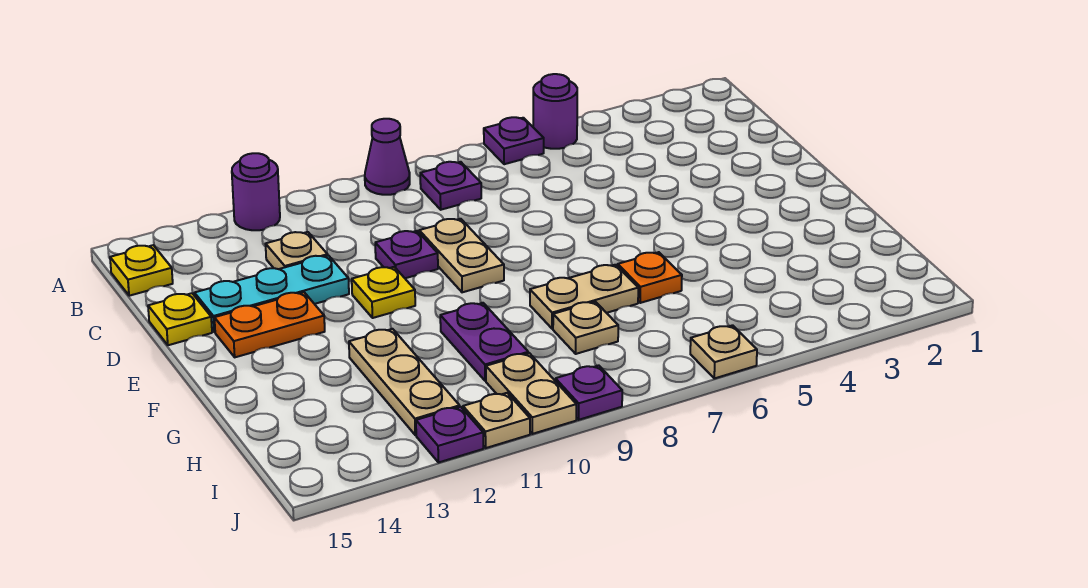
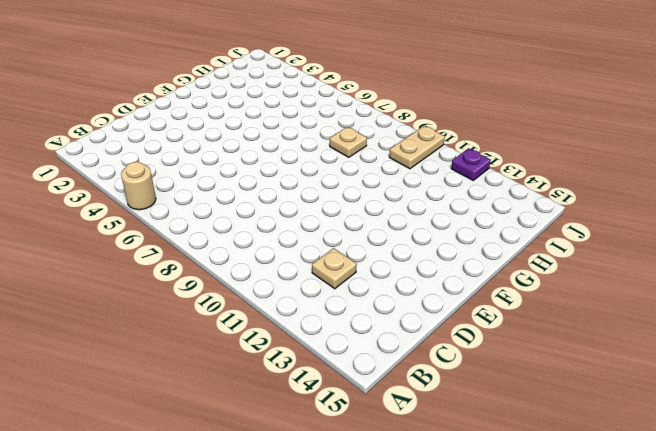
tan 1x1 round brick [121,162,156,210] -> purple 1x1 round brick [533,74,577,149]
none -> purple 1x1 plate [484,117,544,164]
none -> purple 1x1 cone [365,119,410,195]
none -> purple 1x1 round brick [232,153,280,230]

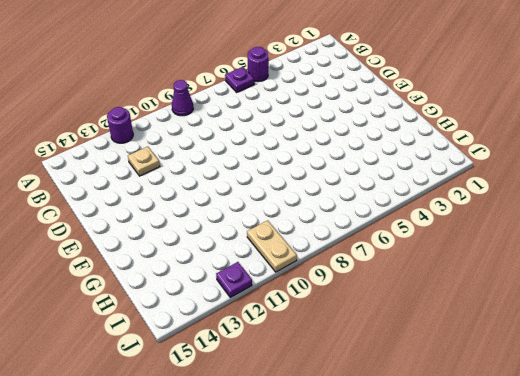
none -> purple 1x1 plate [420,162,481,210]
none -> yellow 1x1 plate [110,245,173,296]
none -> tan 1x2 plate [419,219,504,292]

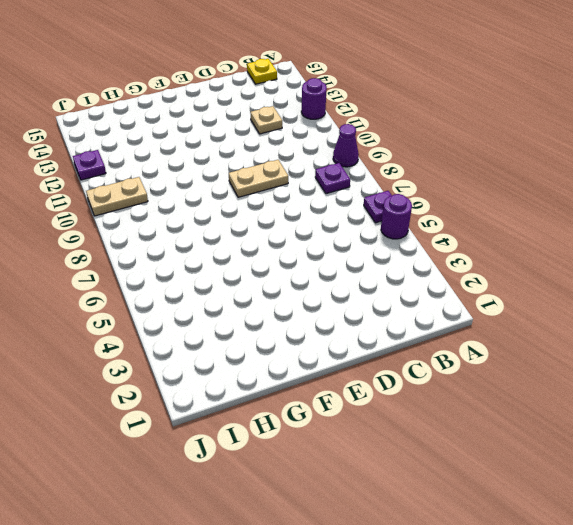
none -> purple 1x1 plate [375,231,438,278]
none -> cyan 1x3 plate [194,255,349,332]
none -> yellow 1x1 plate [148,293,212,345]

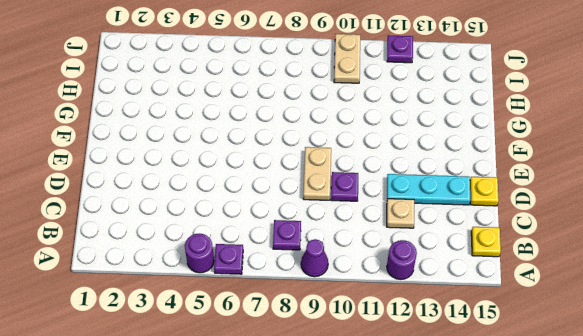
none -> yellow 1x1 plate [352,267,415,318]
none -> orange 1x2 plate [214,292,325,357]
none -> orange 1x1 plate [618,252,682,303]

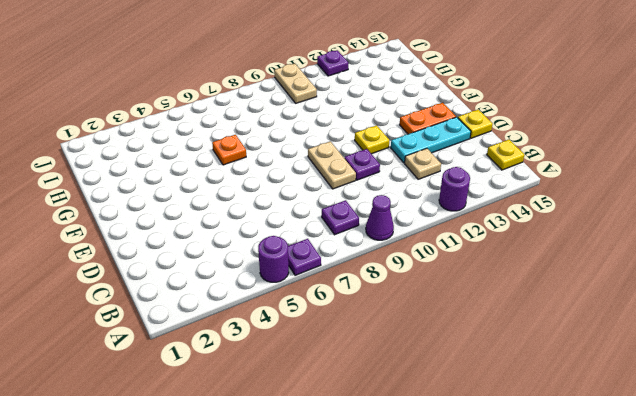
none -> tan 1x2 plate [530,265,638,329]
none -> purple 1x2 plate [440,303,528,381]
none -> tan 1x3 plate [349,329,460,435]

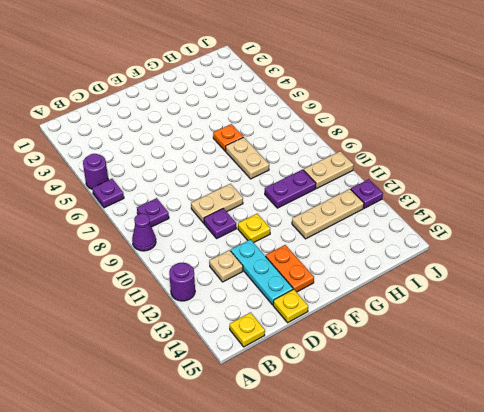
none -> tan 1x1 plate [553,302,618,354]
none -> tan 1x1 plate [690,325,757,378]
none -> purple 1x1 plate [555,365,622,420]

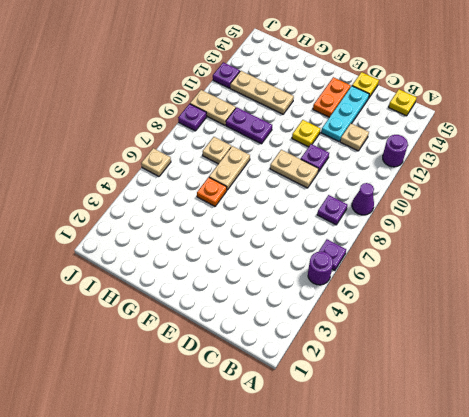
none -> tan 1x1 plate [463,393,530,448]

